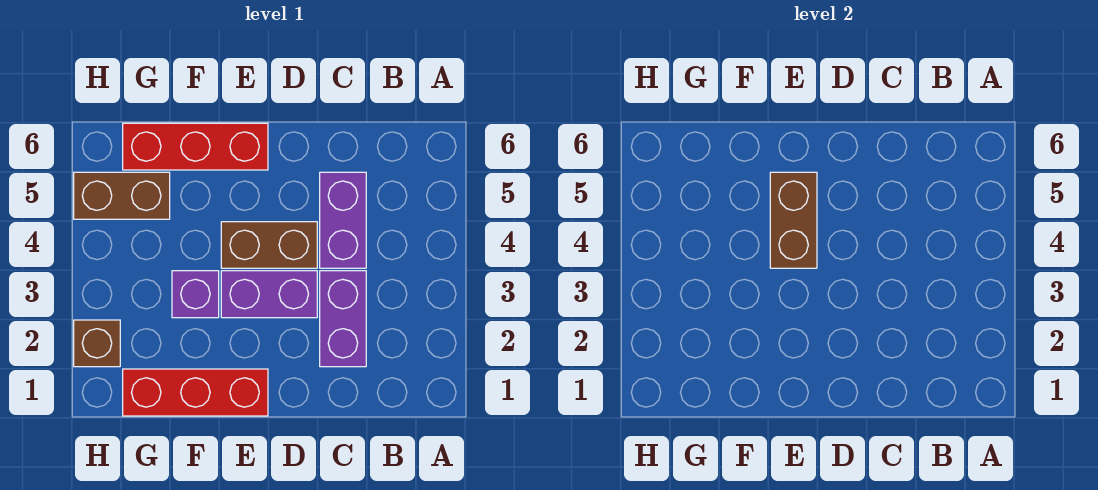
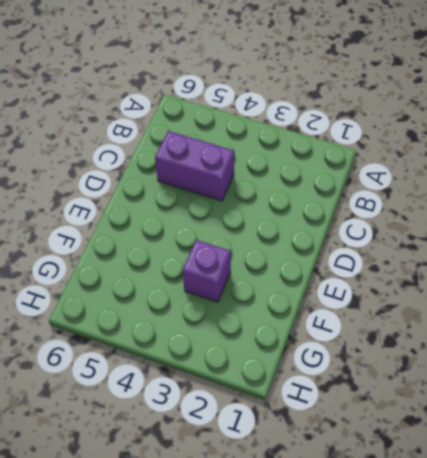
none -> purple 1x2 brick [320,271,366,367]
none -> purple 1x2 brick [221,271,317,318]

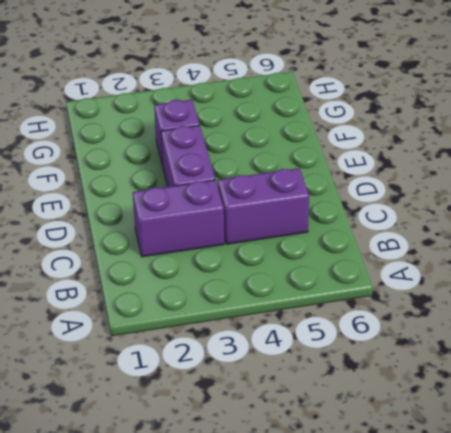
none -> brown 1x2 brick [221,222,317,268]
none -> red 1x3 brick [123,369,268,416]

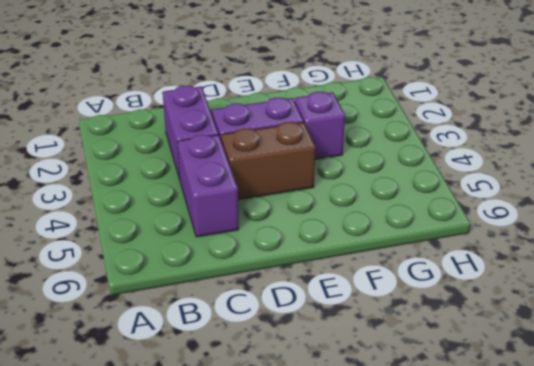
none -> red 1x3 brick [123,369,268,416]
none -> red 1x3 brick [123,123,268,170]

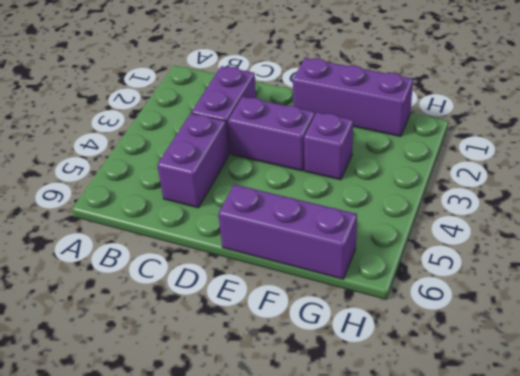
purple 1x3 brick [293,58,413,137] -> red 1x3 brick [123,369,268,416]
purple 1x3 brick [218,185,357,279] -> red 1x3 brick [123,123,268,170]
none -> brown 1x2 brick [221,222,317,268]
none -> brown 1x2 brick [74,172,170,219]

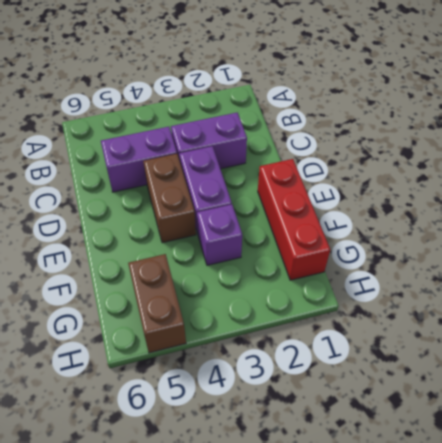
none -> red 1x3 brick [123,123,268,170]
none -> brown 1x1 brick [74,320,120,367]

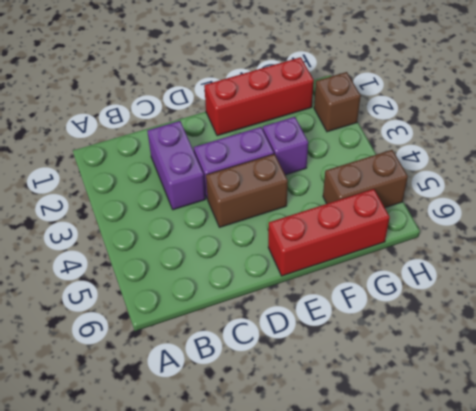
none -> purple 1x2 brick [320,172,366,268]
none -> brown 1x2 brick [770,172,817,268]

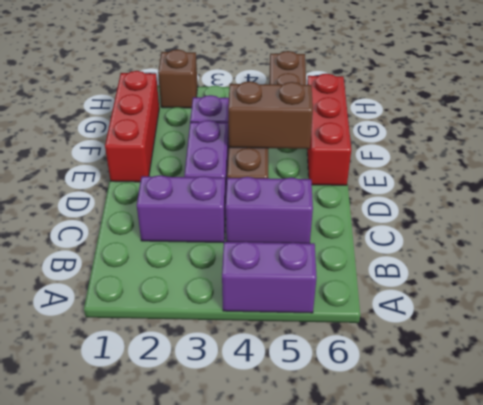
purple 1x2 brick [222,242,317,313] -> none

